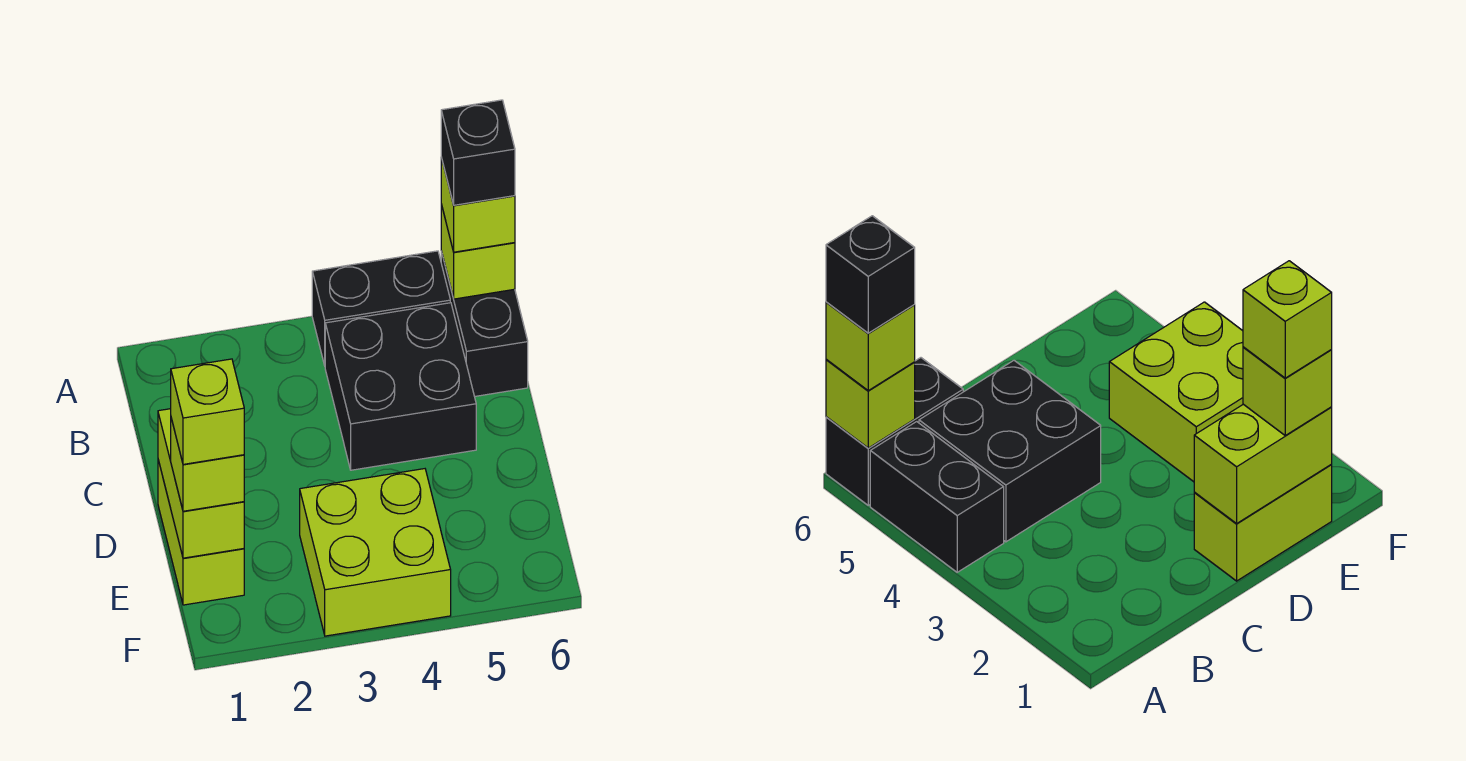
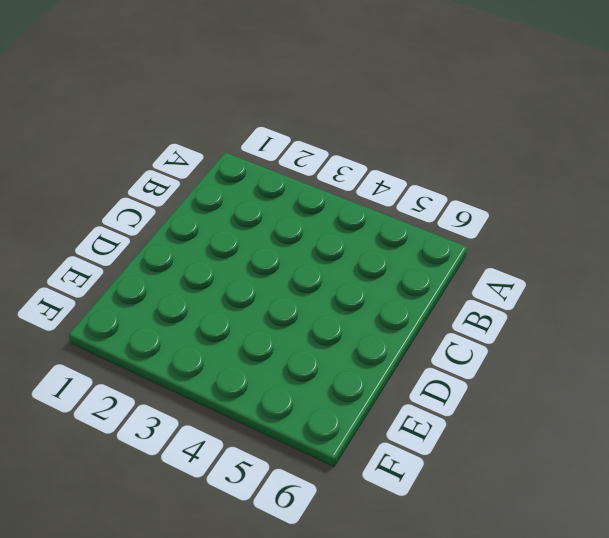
none -> black 1x2 brick [312,251,450,365]
none -> black 1x2 brick [441,251,528,397]

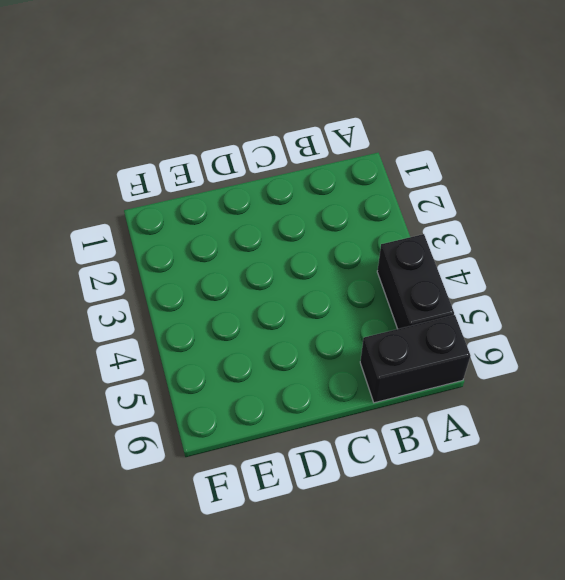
none -> black 2x2 brick [325,303,476,470]
none -> lime 1x2 brick [158,460,244,605]

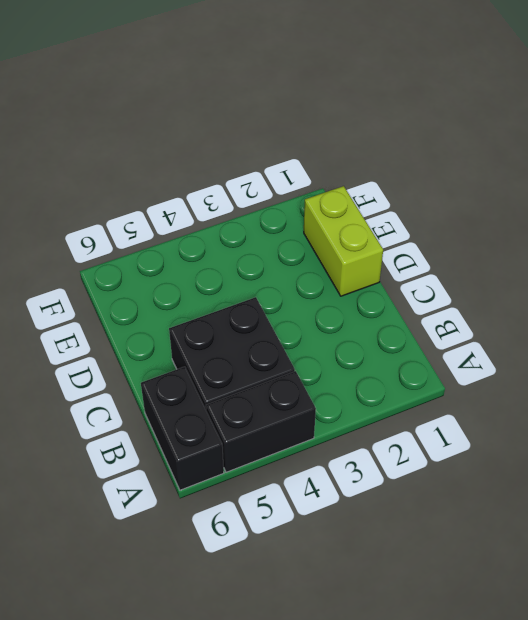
none -> lime 2x2 brick [300,469,451,636]
none -> lime 1x1 brick [441,205,515,299]

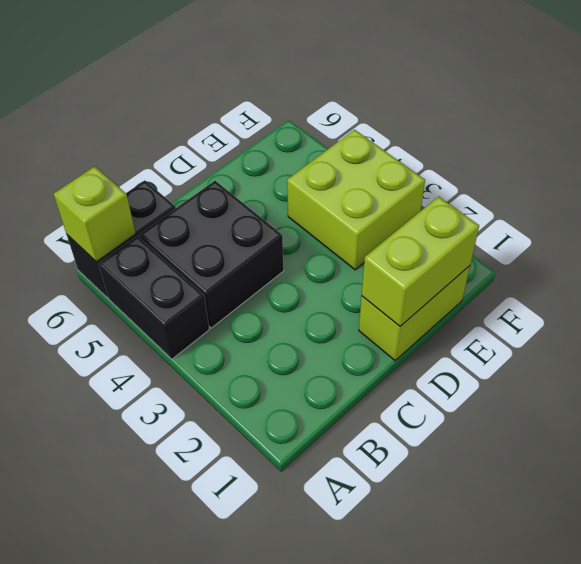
none -> lime 1x1 brick [441,158,515,252]
none -> lime 1x1 brick [171,418,244,511]

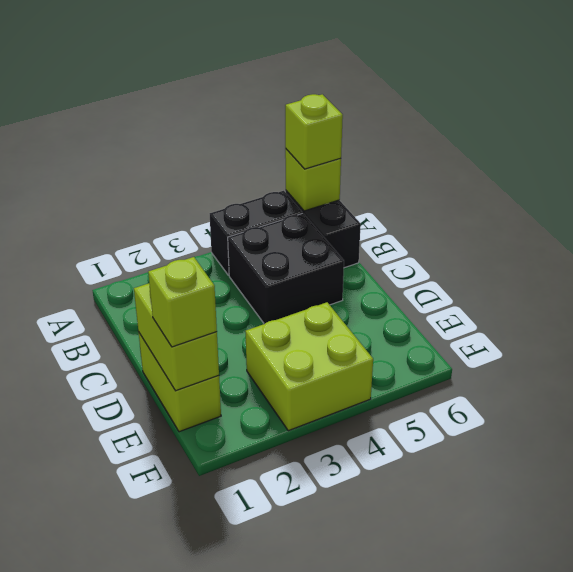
none -> black 1x1 brick [441,100,515,205]
none -> lime 1x1 brick [171,359,244,464]

